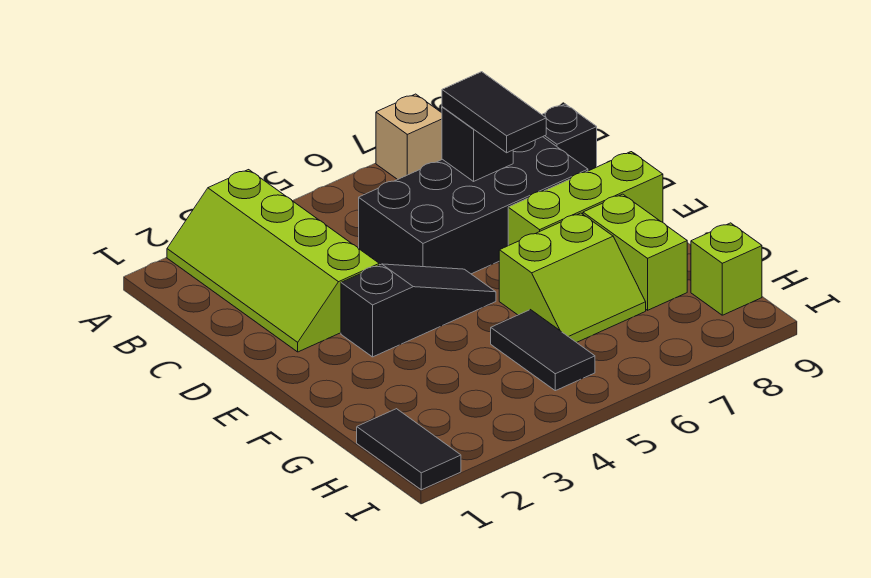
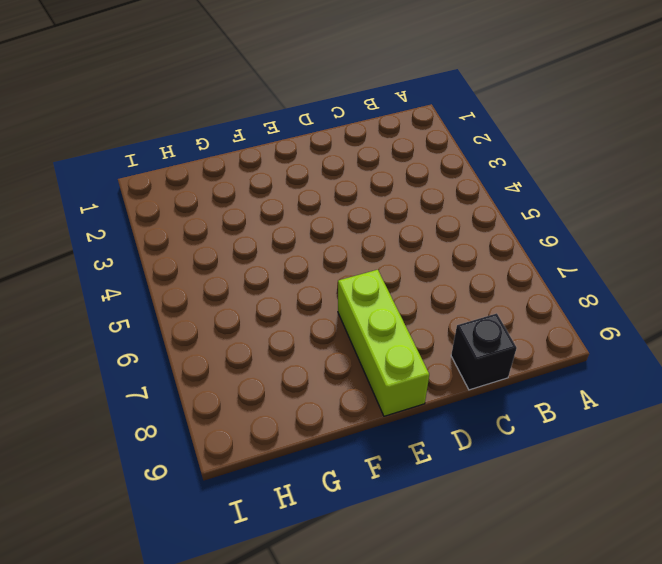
none -> lime 2x4 slope [167,170,379,352]
none -> tan 1x1 brick [376,94,442,180]
none -> black 2x4 brick [359,137,588,274]

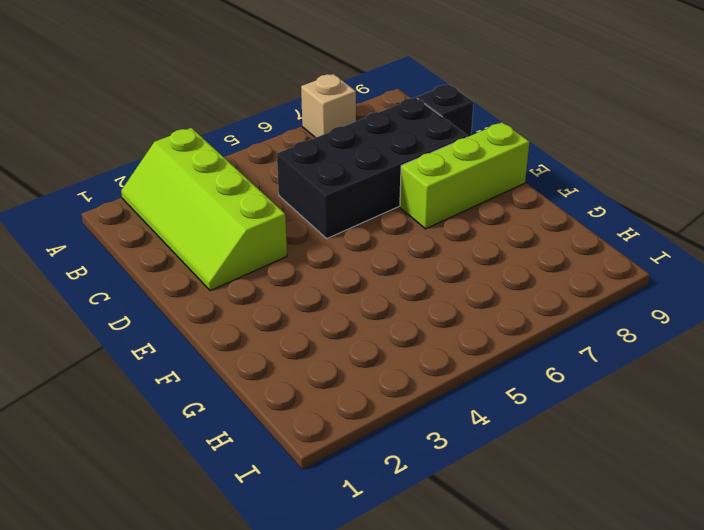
none -> black 1x3 slope [341,264,496,357]
none -> lime 2x2 slope [499,213,646,343]
none -> lime 1x2 brick [583,194,687,310]

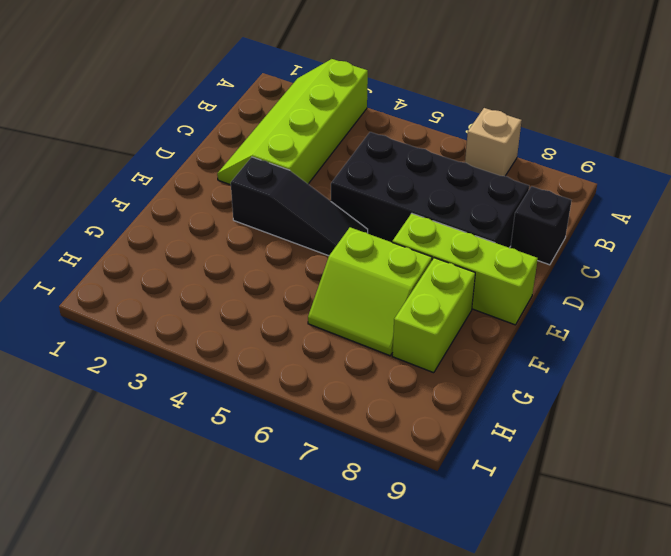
none -> black 1x2 tile [491,310,595,391]
none -> black 1x2 tile [357,409,461,490]
none -> lime 1x1 brick [691,223,762,315]

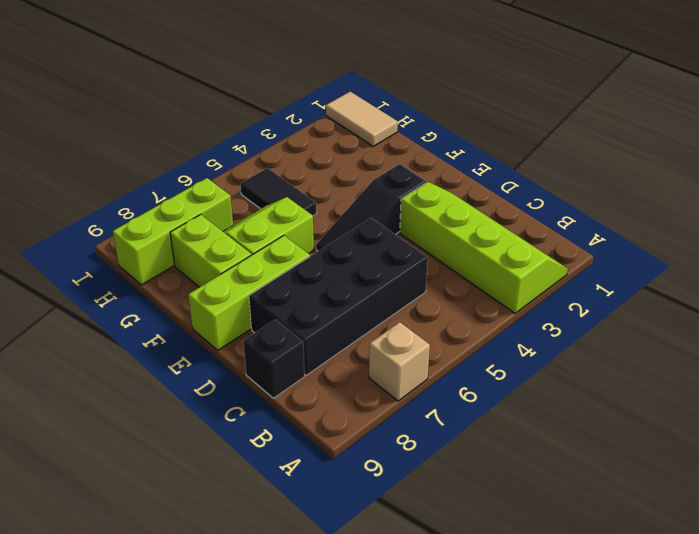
tan 1x2 tile [326,92,398,146] -> black 1x2 tile [357,409,461,490]
lime 1x3 brick [113,178,233,285] -> lime 1x1 brick [691,223,762,315]
none -> black 1x1 brick [442,107,513,181]
none -> black 1x2 tile [442,72,546,153]

